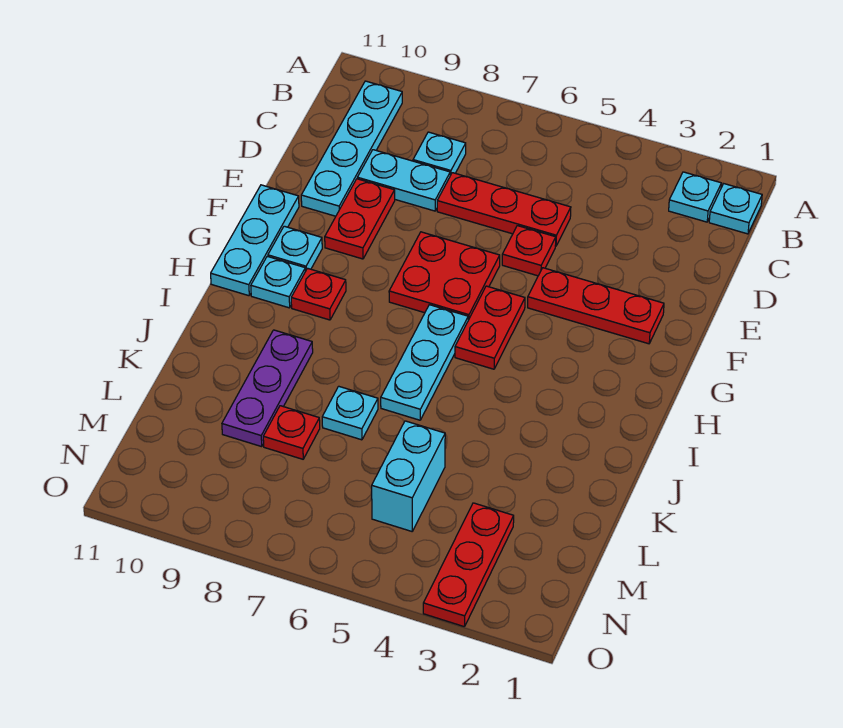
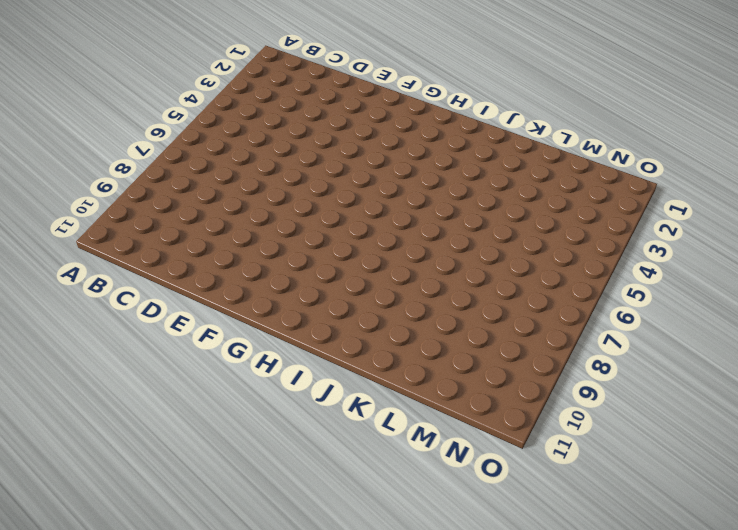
none -> cyan 1x1 plate [709,184,762,234]
none -> cyan 1x1 plate [669,172,721,222]
none -> cyan 1x4 plate [301,81,402,216]

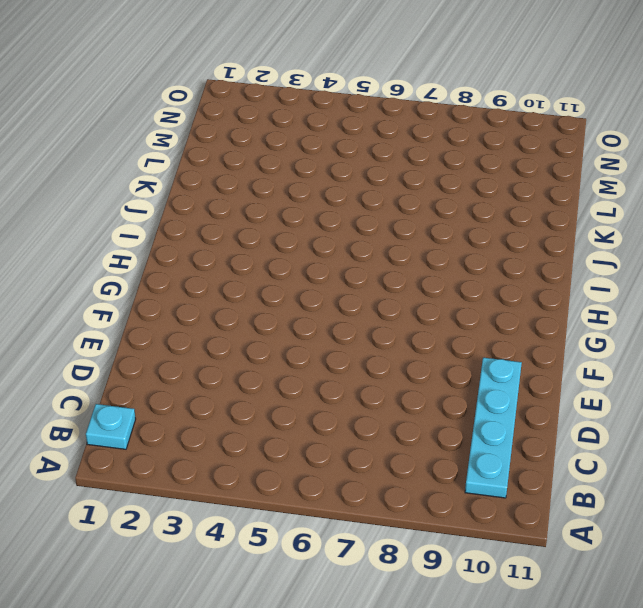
none -> cyan 1x1 plate [669,172,721,222]
none -> cyan 1x1 plate [413,132,466,175]
none -> red 1x3 plate [437,173,571,246]

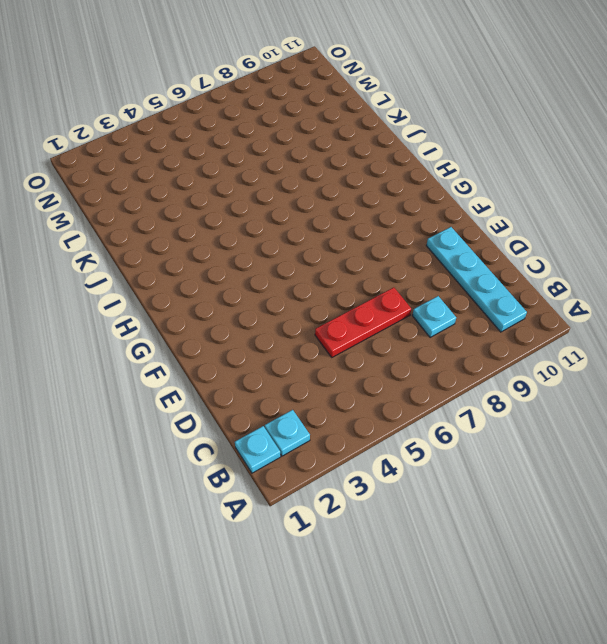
none -> cyan 1x2 plate [357,150,450,211]
none -> red 1x1 plate [502,226,556,276]
none -> red 1x2 plate [325,179,395,259]

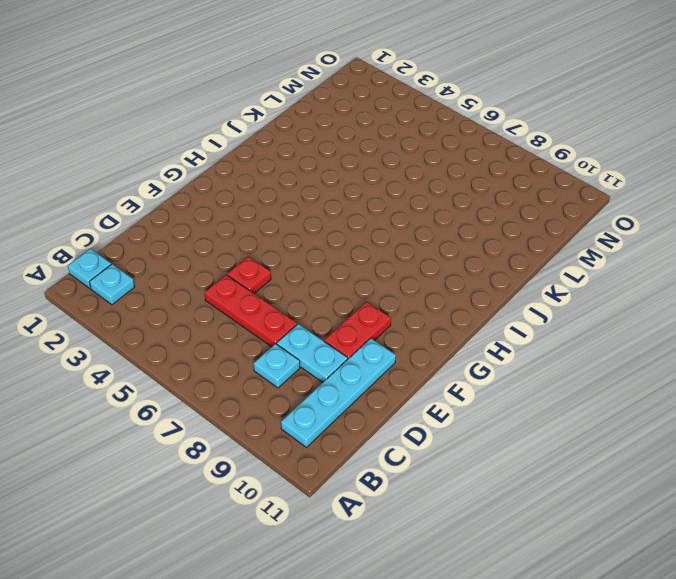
none -> red 1x3 plate [528,268,664,344]
none -> red 2x2 plate [389,232,500,320]
none -> cyan 1x3 plate [211,185,299,296]

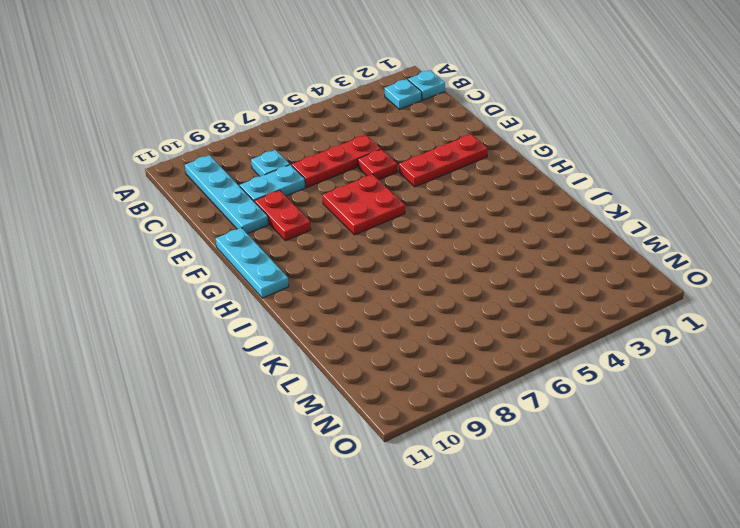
none -> red 1x2 plate [455,286,525,369]
none -> cyan 1x1 plate [268,226,322,271]
none -> cyan 1x3 plate [381,305,468,420]

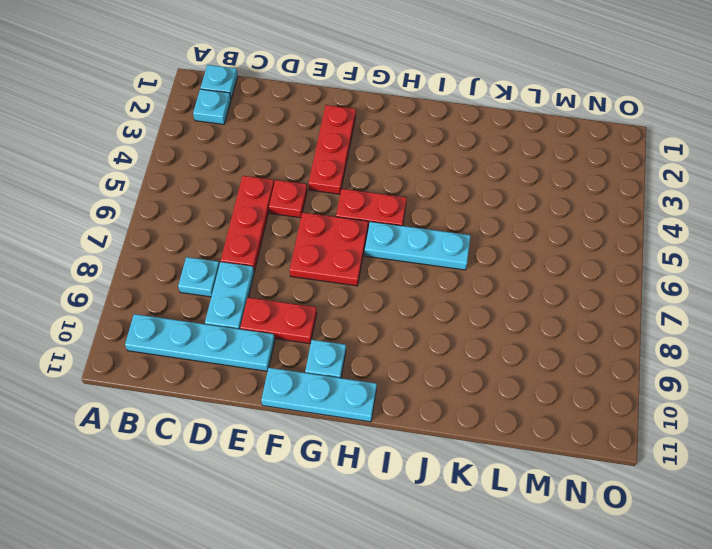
none -> red 1x1 plate [291,268,346,320]
none -> cyan 1x1 plate [251,256,305,308]
none -> purple 1x3 plate [222,330,313,447]

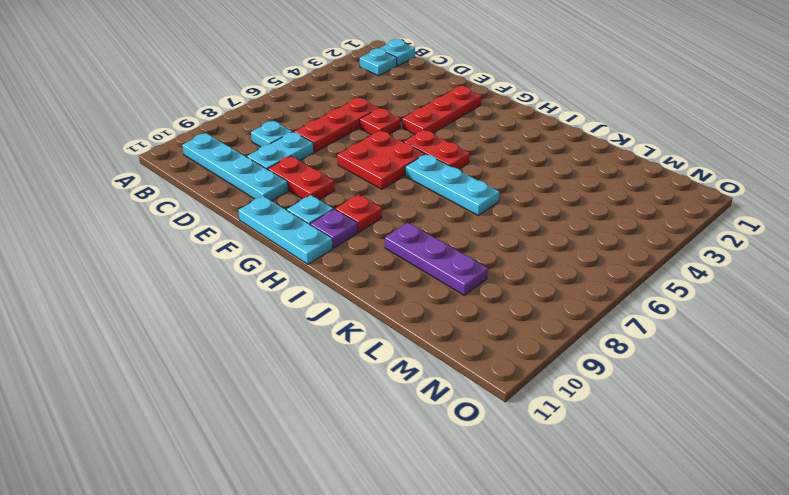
purple 1x1 plate [310,209,358,248] -> cyan 1x1 plate [251,256,305,308]
none -> cyan 1x1 plate [322,386,378,440]
none -> cyan 1x2 brick [372,421,445,531]
none -> red 1x1 plate [263,406,320,459]

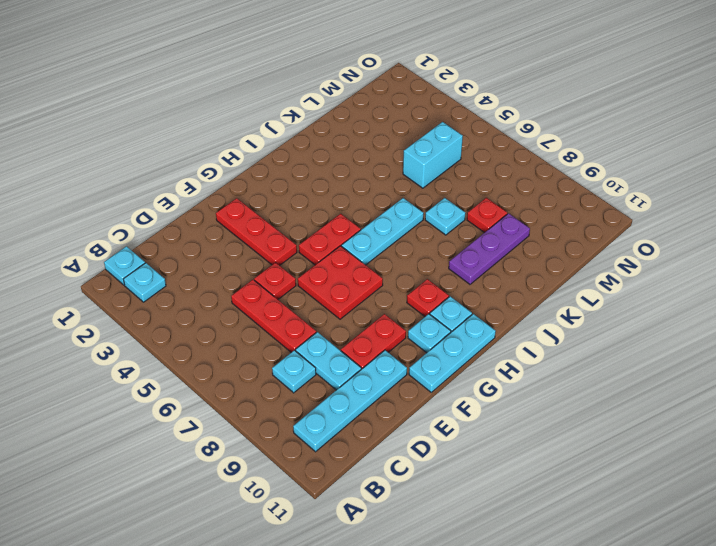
none -> red 1x3 plate [423,503,514,627]

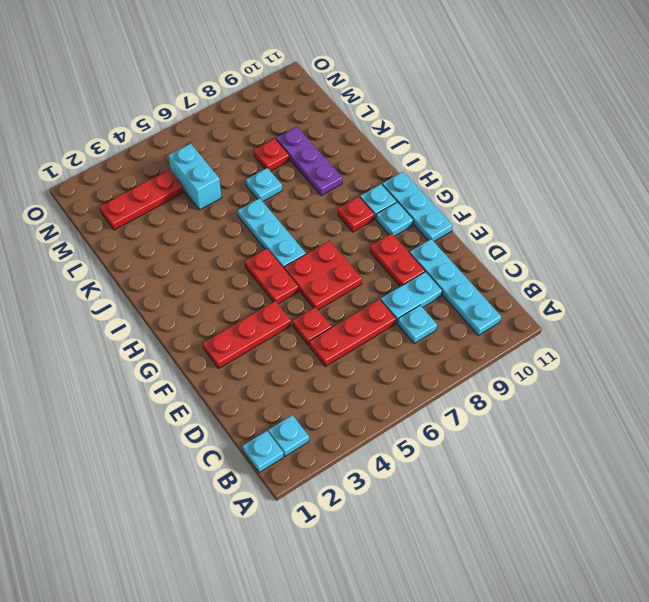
red 1x3 plate [100,170,184,230] -> red 1x3 plate turned to [423,503,514,627]

